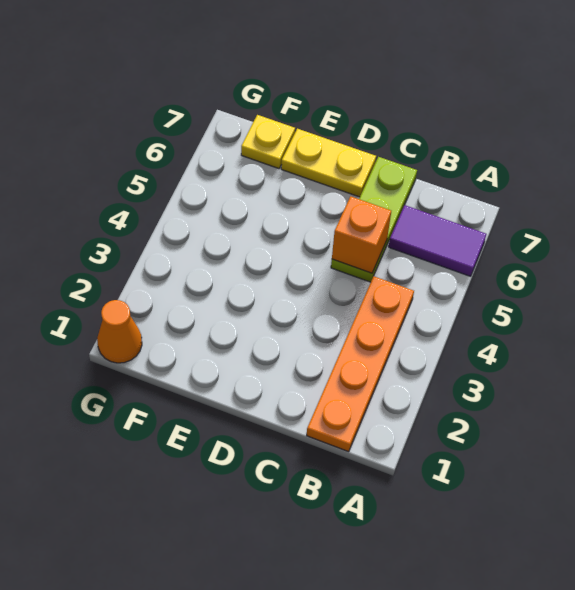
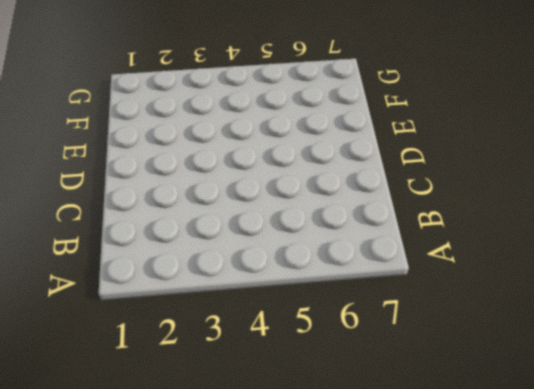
none -> purple 1x2 tile [389,205,486,276]
none -> orange 1x4 plate [307,276,414,452]

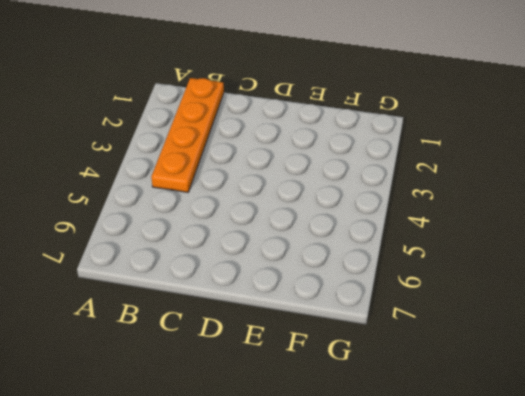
none -> purple 1x2 tile [389,205,486,276]
none -> lime 1x3 plate [331,157,417,282]

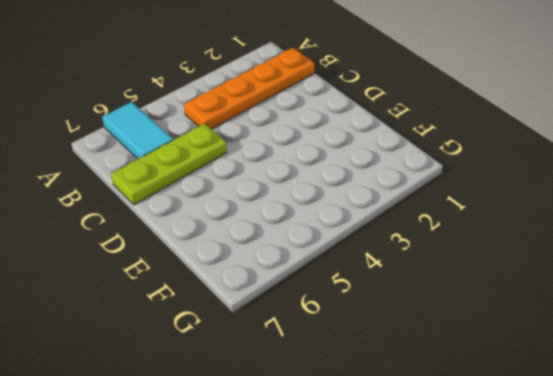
cyan 1x2 tile [102,102,173,159] -> purple 1x2 tile [389,205,486,276]
none -> yellow 1x2 plate [281,129,376,197]
none -> yellow 1x1 plate [241,115,295,169]

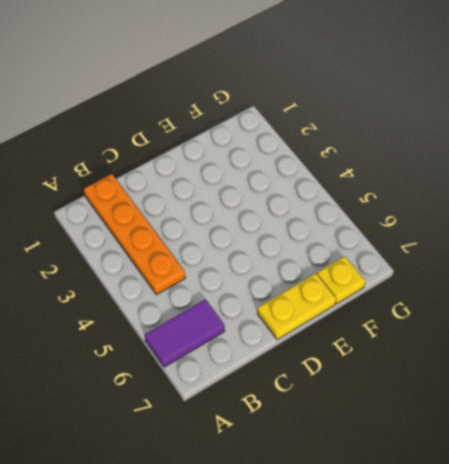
none -> lime 1x3 plate [331,157,417,282]
none -> orange 1x1 cone [97,300,142,363]

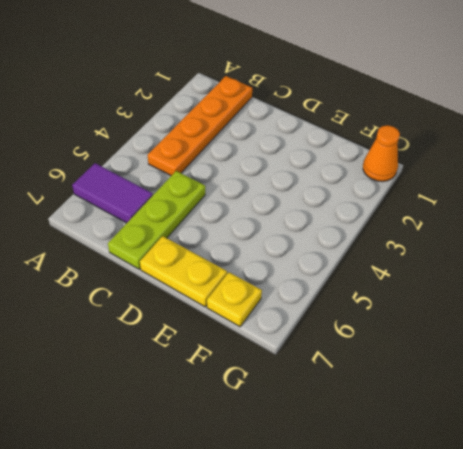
none -> orange 1x1 brick [332,196,391,273]

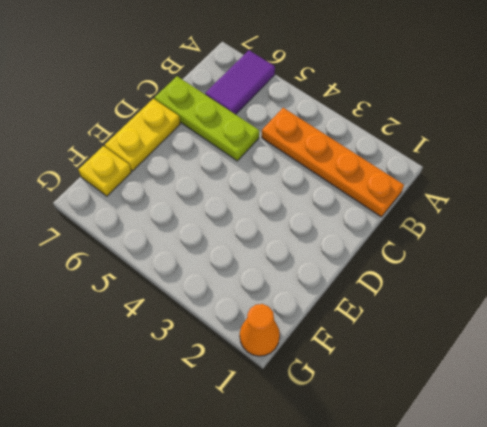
none -> orange 1x1 brick [332,196,391,273]

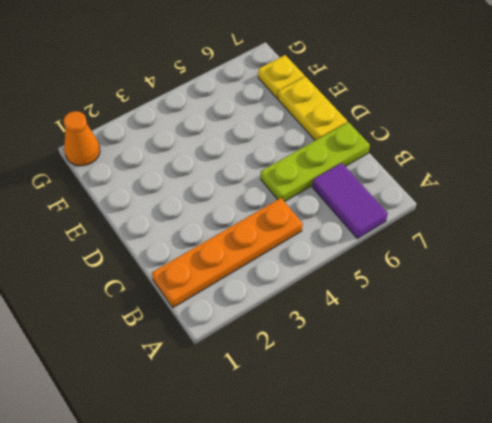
none -> orange 1x1 brick [332,196,391,273]

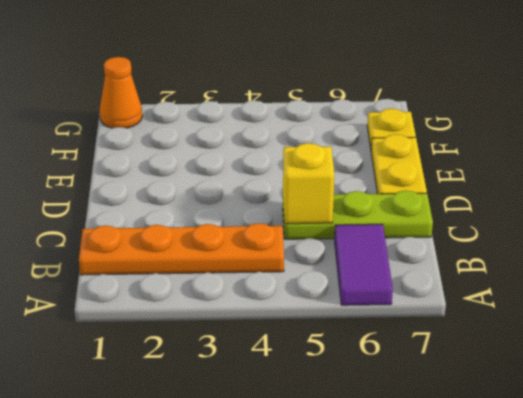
yellow 1x1 brick [283,143,334,224] -> orange 1x1 brick [332,196,391,273]

